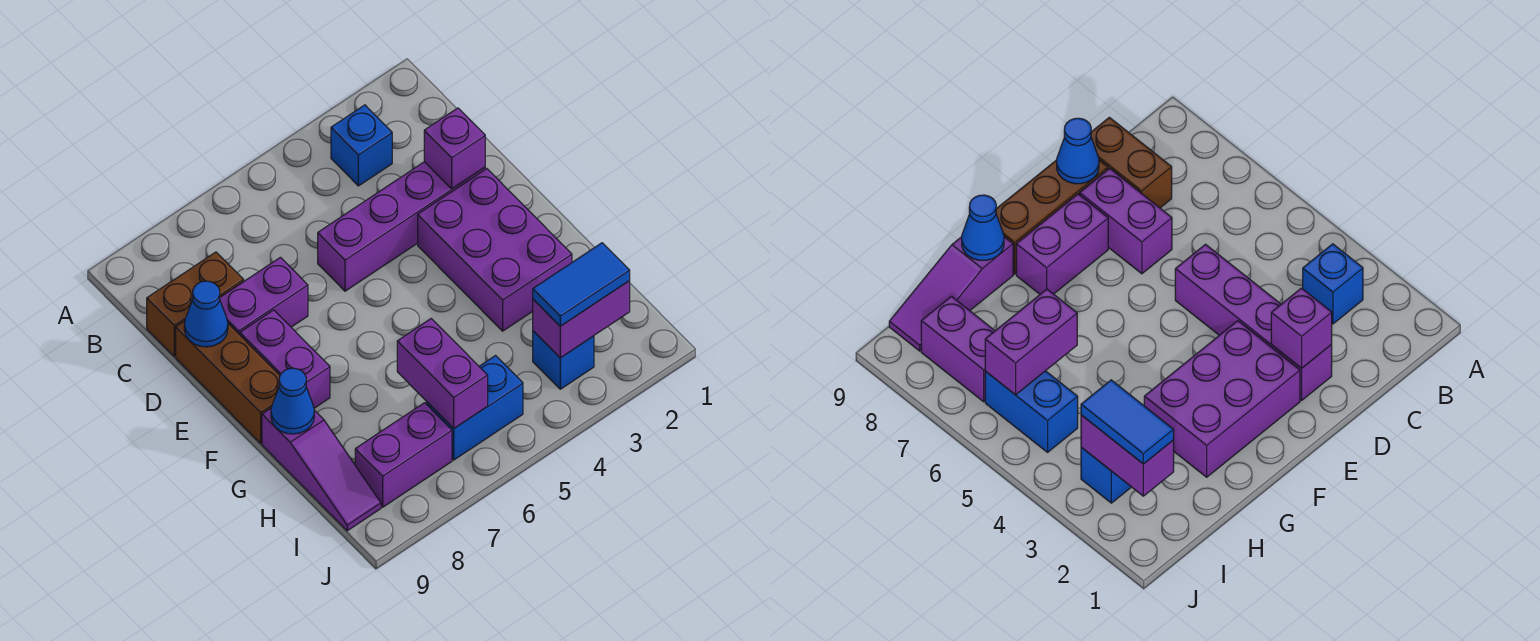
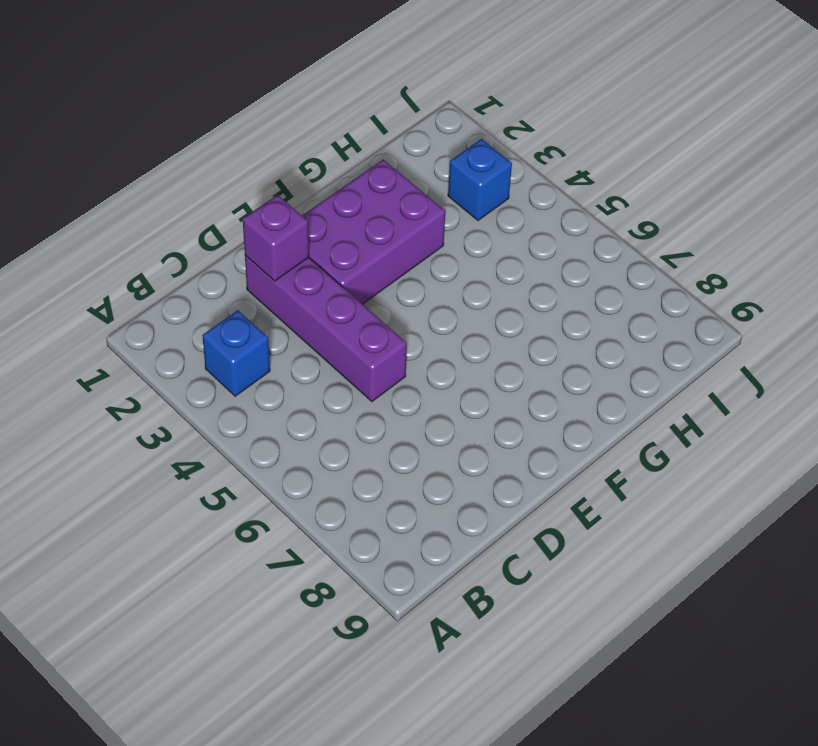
none -> brown 1x2 brick [147,252,244,356]
none -> purple 1x2 brick [220,257,308,335]
none -> brown 1x3 brick [176,321,280,443]

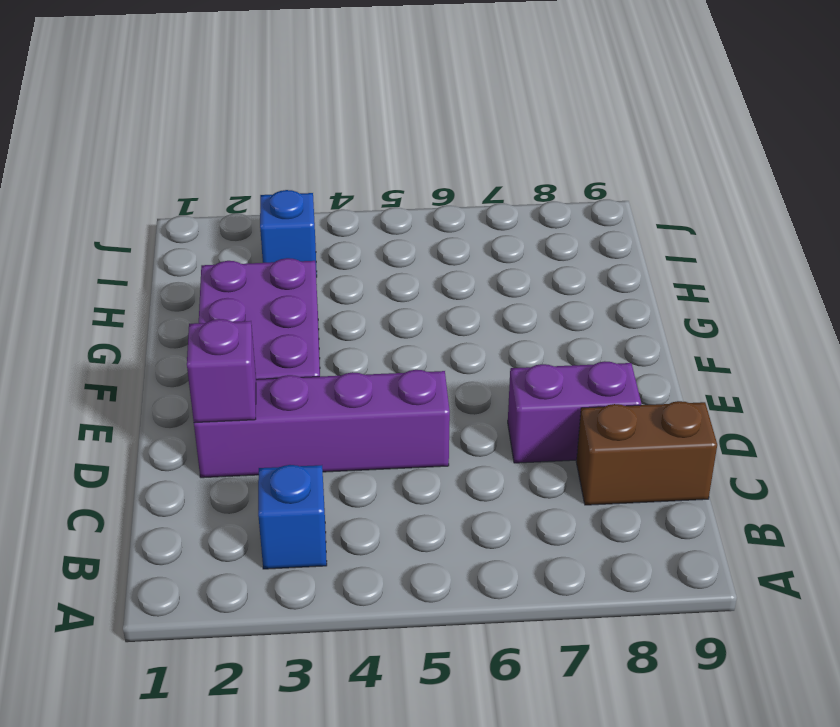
none -> brown 1x3 brick [176,321,280,443]
none -> purple 1x2 brick [240,310,330,408]
none -> purple 1x3 slope [262,408,381,531]

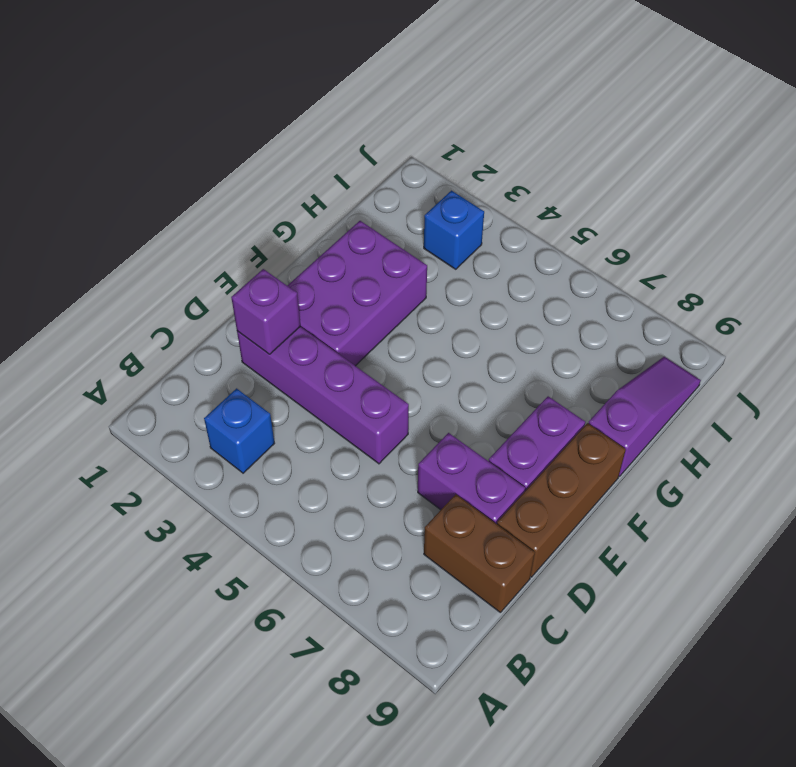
none -> blue 1x2 brick [426,356,523,460]
none -> purple 1x2 brick [355,403,452,507]
none -> blue 1x1 cone [184,281,228,347]

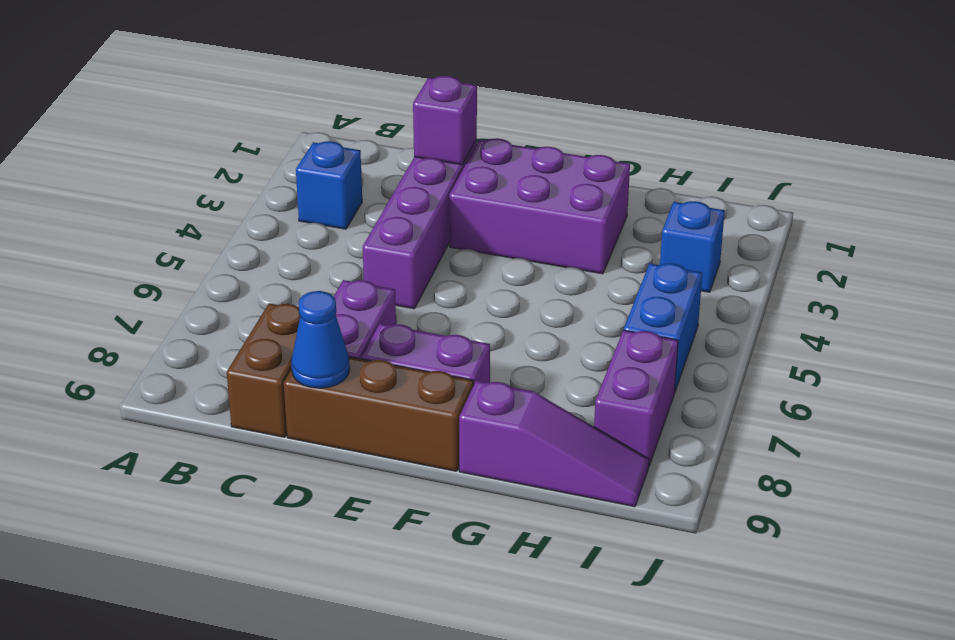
none -> blue 1x1 cone [271,368,314,434]
none -> purple 1x2 brick [397,319,488,429]
none -> purple 1x2 brick [533,281,630,358]

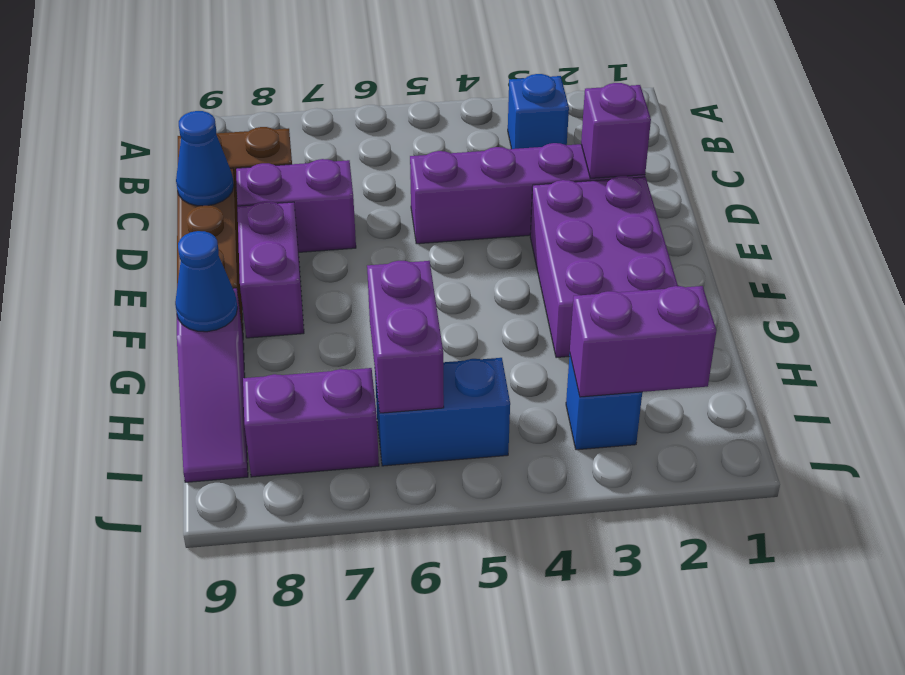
none -> blue 1x2 tile [533,243,630,326]

